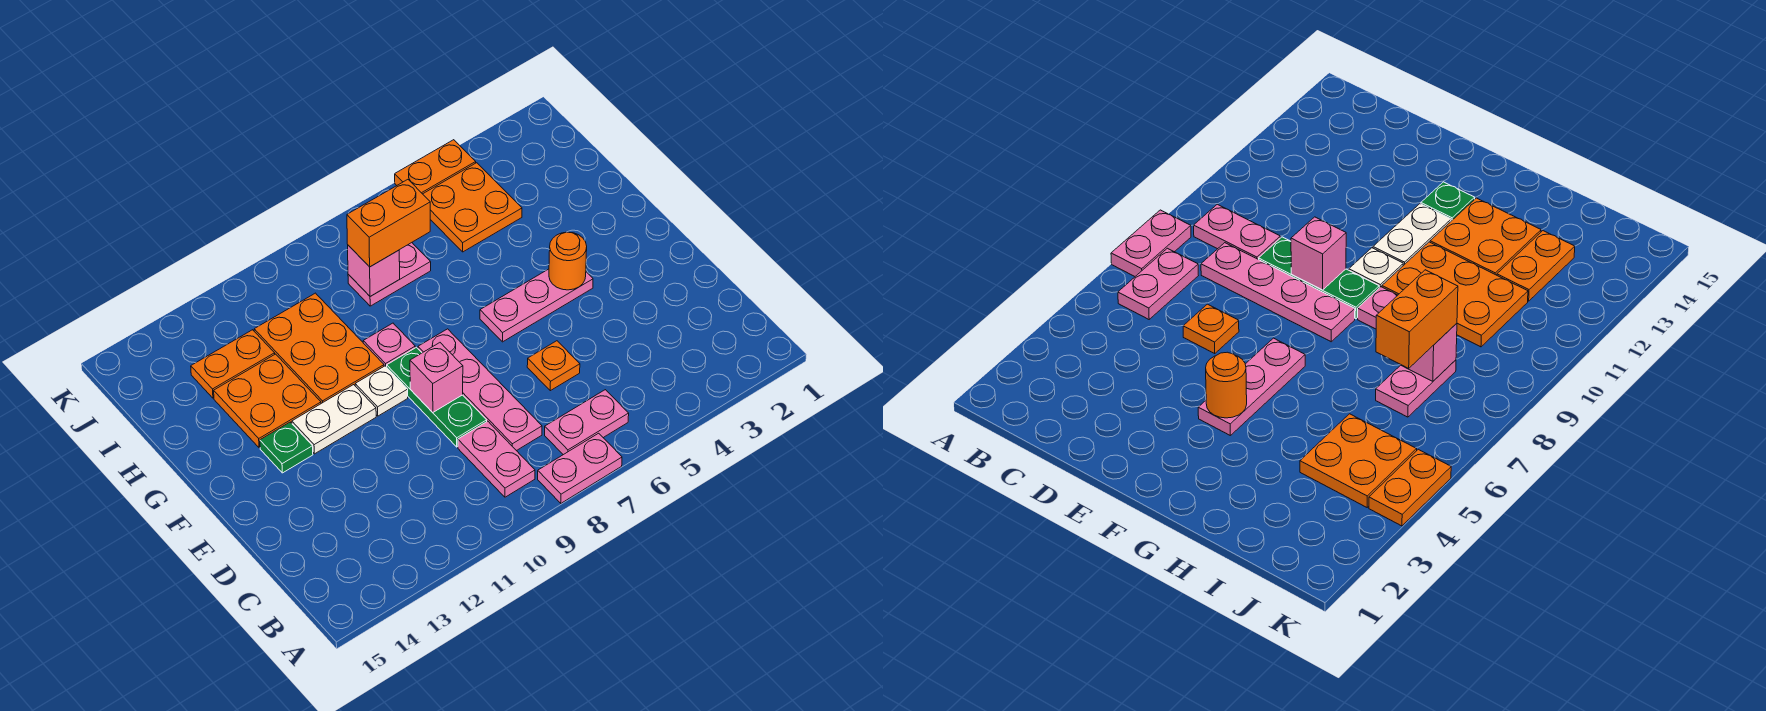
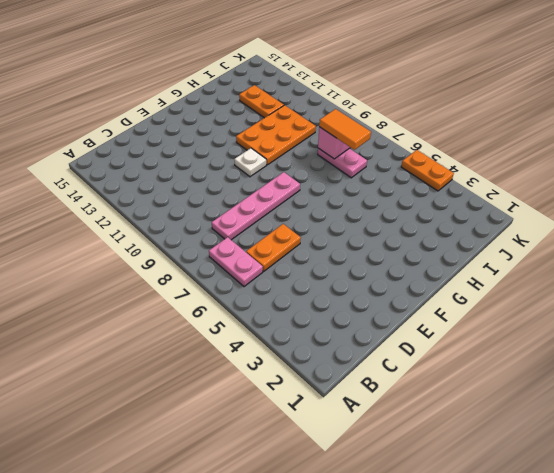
orange 1x2 plate [246,224,301,271] -> orange 1x1 plate [527,341,580,391]
orange 1x2 tile [319,109,371,150] -> orange 1x2 brick [347,180,430,267]
none -> pink 1x2 plate [538,433,622,503]
none -> pink 1x2 plate [458,421,535,497]
none -> green 1x3 plate [387,347,487,447]

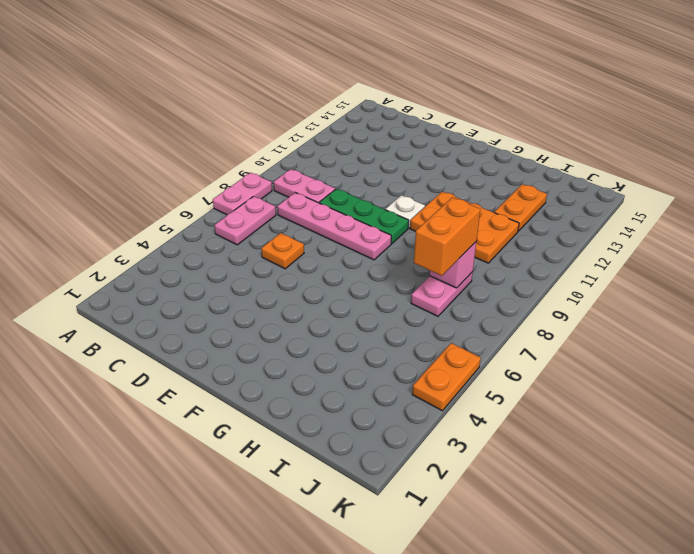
none -> pink 1x3 plate [480,269,593,342]
none -> white 1x2 plate [292,385,376,454]
none -> green 1x1 plate [260,422,313,473]

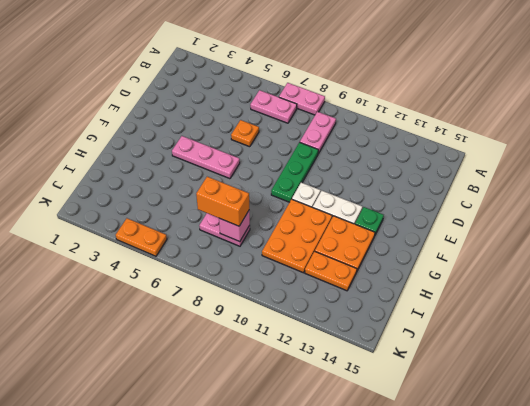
none -> pink 1x4 plate [418,329,542,451]
none -> pink 1x1 plate [363,323,415,367]
none -> orange 2x2 plate [423,163,522,252]

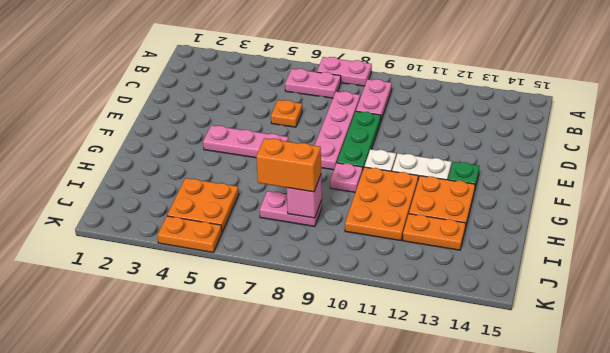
none -> pink 1x1 brick [410,343,463,412]
none -> orange 1x1 round brick [549,232,587,290]

